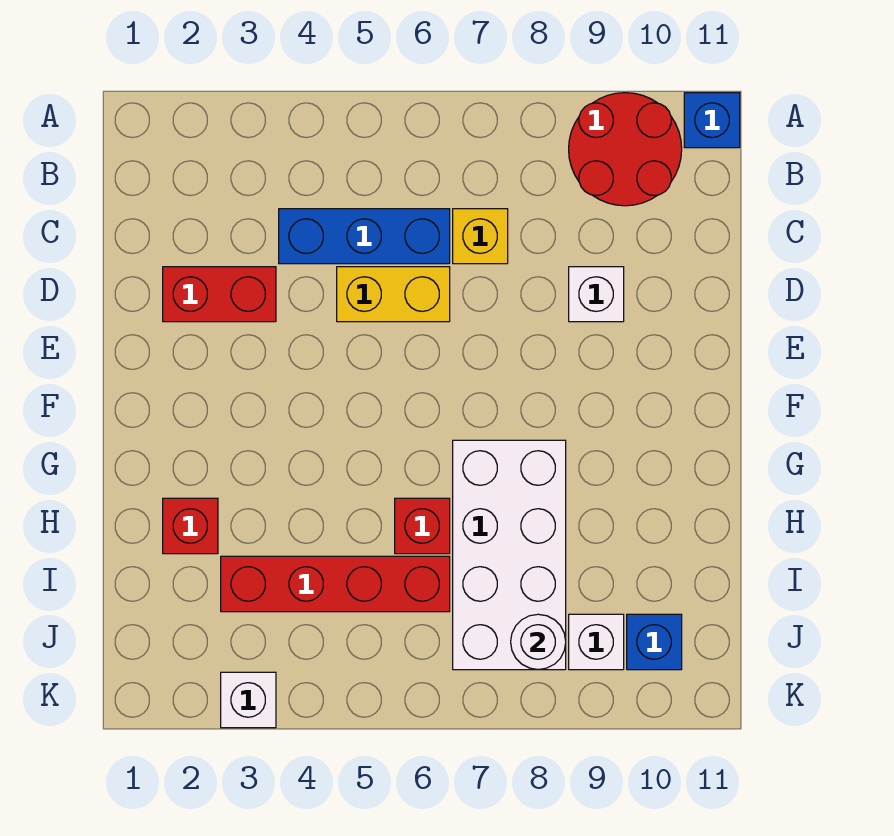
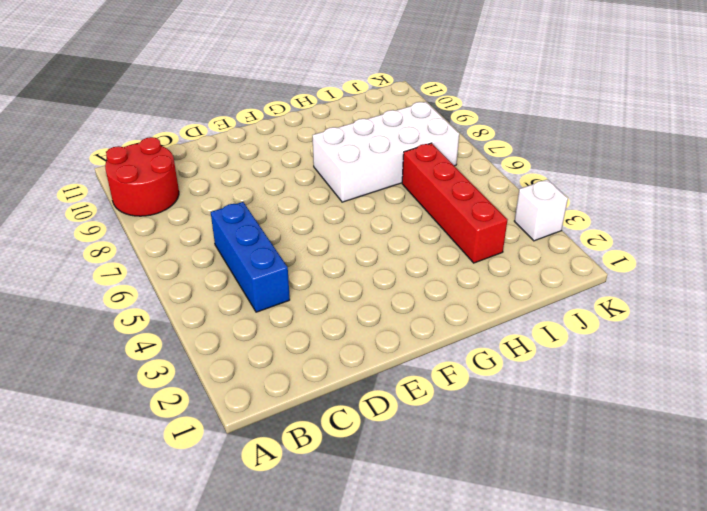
none -> blue 1x1 brick [684,93,740,148]
none -> yellow 1x1 brick [453,209,508,264]
none -> red 1x2 brick [163,267,276,322]

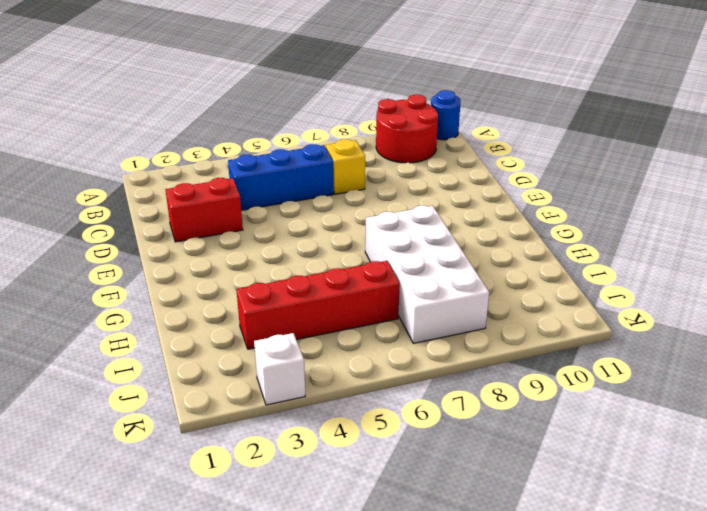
blue 1x1 round brick [431,90,461,140] -> blue 1x1 brick [684,93,740,148]
none -> yellow 1x2 brick [337,267,450,322]
none -> white 1x1 brick [569,267,624,322]
none -> red 1x1 brick [163,498,218,554]

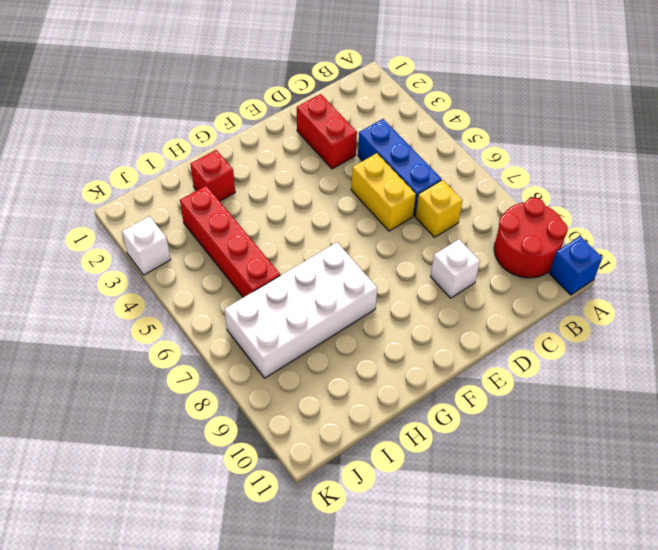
none -> red 1x1 brick [395,498,450,554]
none -> white 1x1 brick [569,614,624,670]
none -> blue 1x1 brick [627,614,682,670]

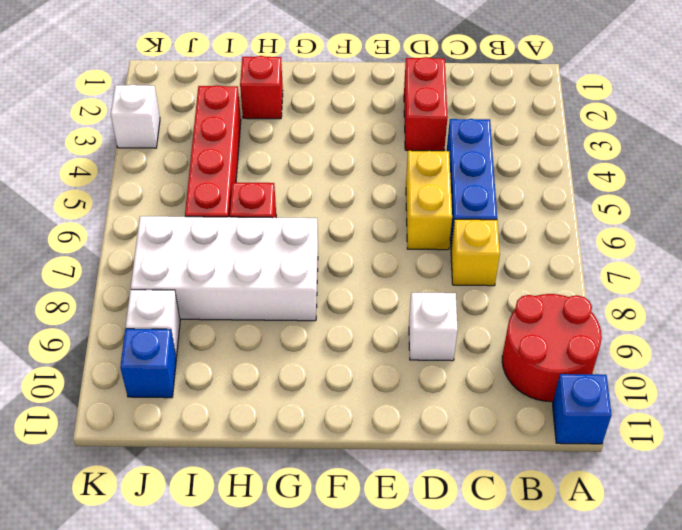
none -> white 1x1 round brick [511,614,566,670]

